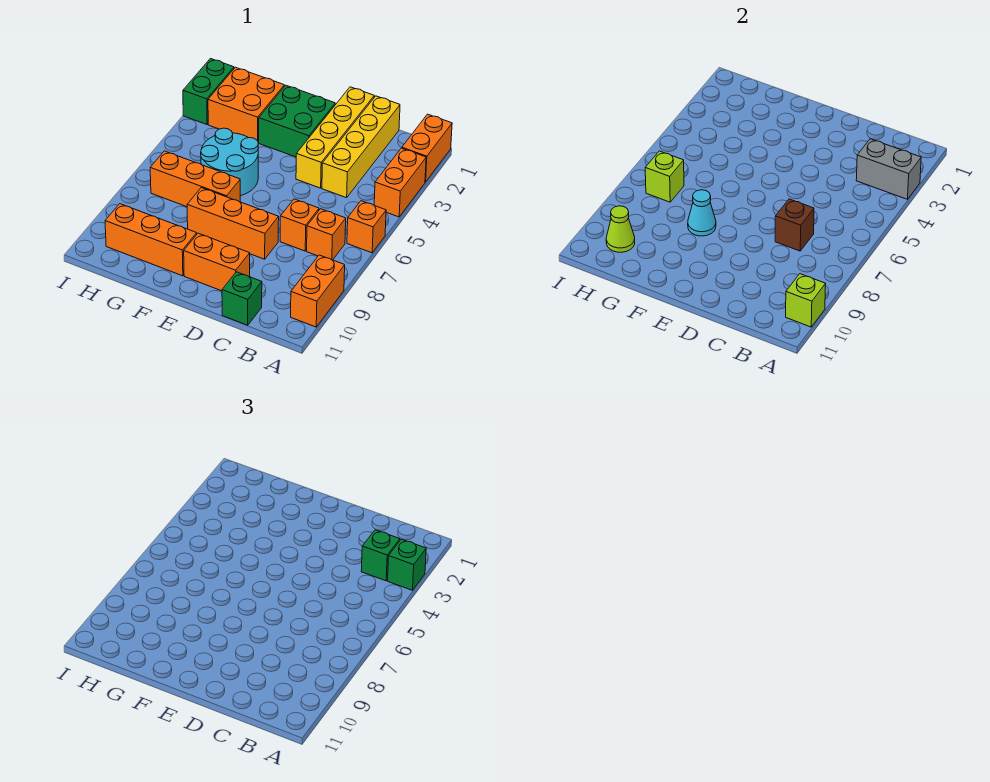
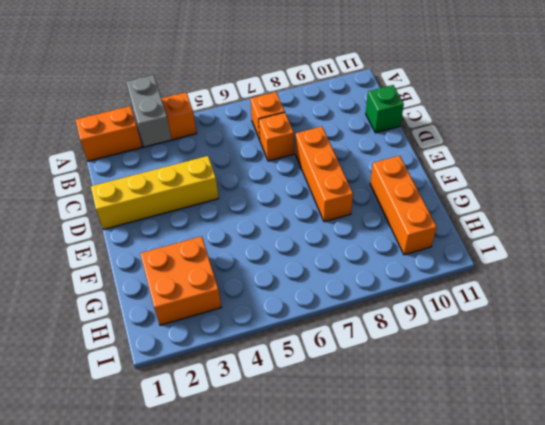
none -> orange 1x1 brick [347,201,386,253]
none -> orange 1x2 brick [291,255,345,327]
none -> yellow 1x4 brick [322,96,400,198]

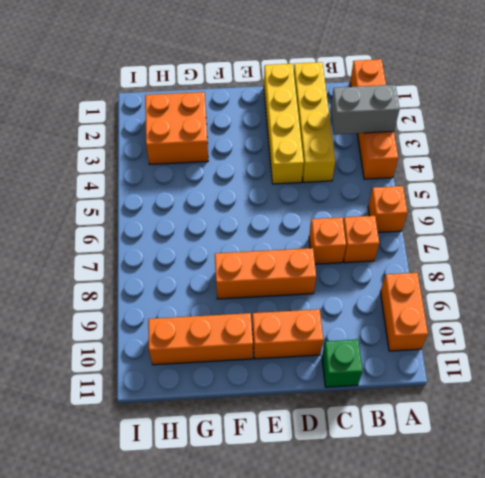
none -> green 2x2 brick [259,85,335,157]
none -> cyan 2x2 round brick [201,128,259,196]
none -> orange 1x3 brick [150,151,240,207]

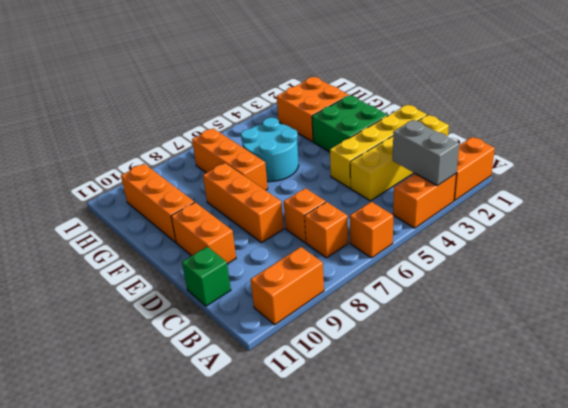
none -> green 1x2 brick [183,59,234,124]
none -> lime 1x1 brick [786,274,826,327]
none -> brown 1x1 brick [775,199,814,251]

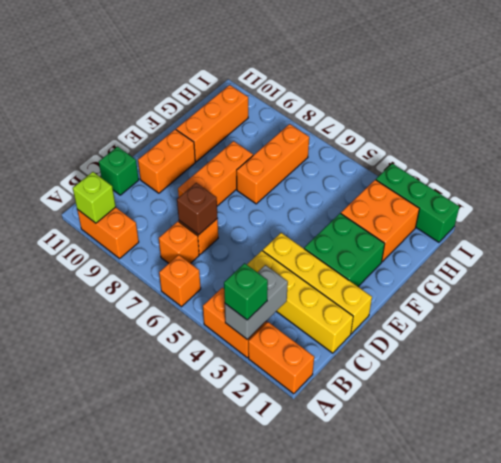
green 1x3 brick [376,164,460,242] -> green 1x2 brick [183,59,234,124]
none -> cyan 2x2 round brick [201,128,259,196]
none -> cyan 1x1 cone [688,190,716,236]
none -> lime 1x1 brick [645,151,684,202]

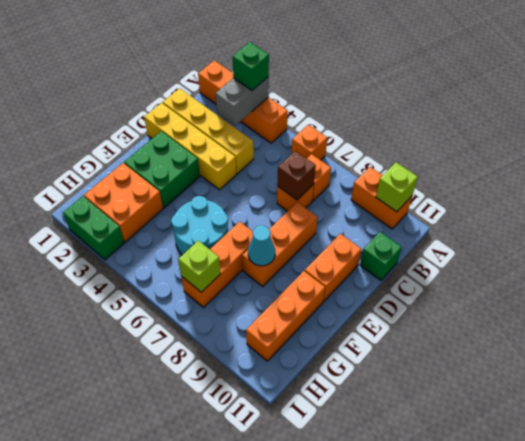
none -> lime 1x1 cone [606,206,635,252]
none -> green 1x1 brick [361,530,400,581]

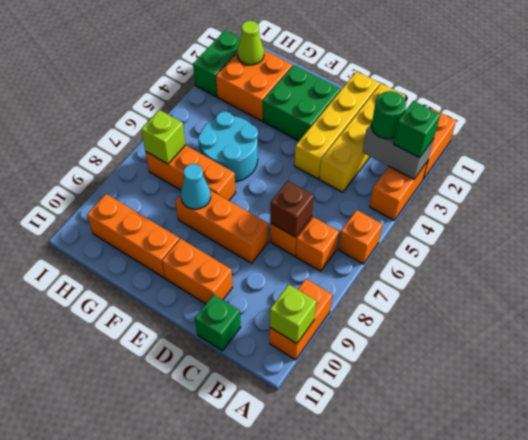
green 1x1 round brick [372,91,406,139] -> green 1x1 brick [361,530,400,581]
lime 1x1 cone [237,21,264,65] -> lime 1x1 cone moved to [606,206,635,252]

